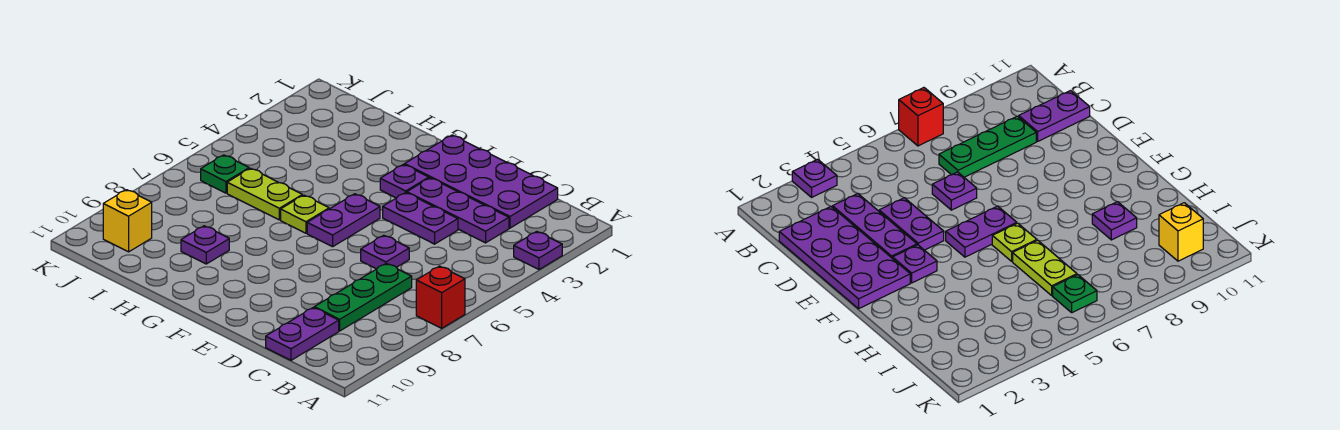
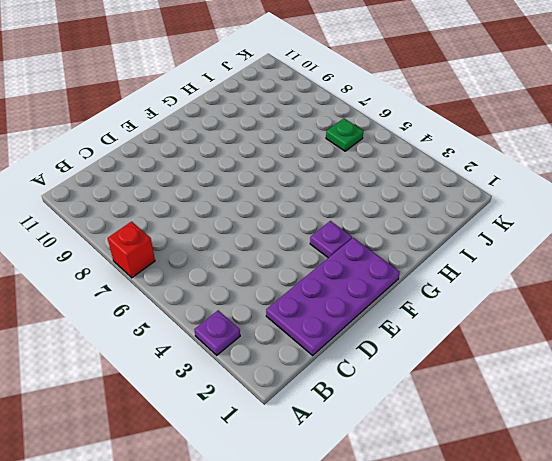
none -> purple 1x3 plate [407,178,509,243]
none -> green 1x3 plate [314,263,412,331]
none -> purple 1x2 plate [266,308,339,360]

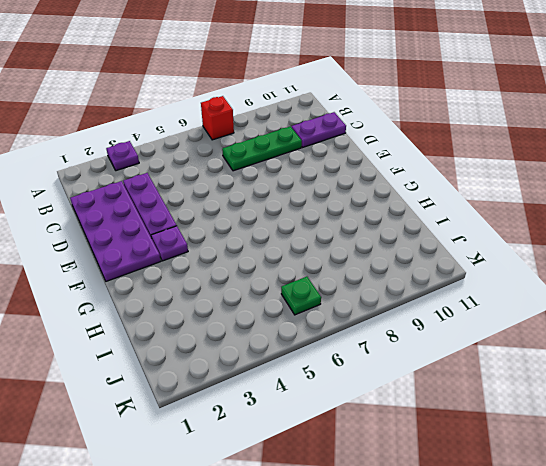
none -> purple 1x2 plate [383,193,458,244]
none -> purple 1x1 plate [361,235,409,269]
none -> purple 1x2 plate [307,194,380,247]

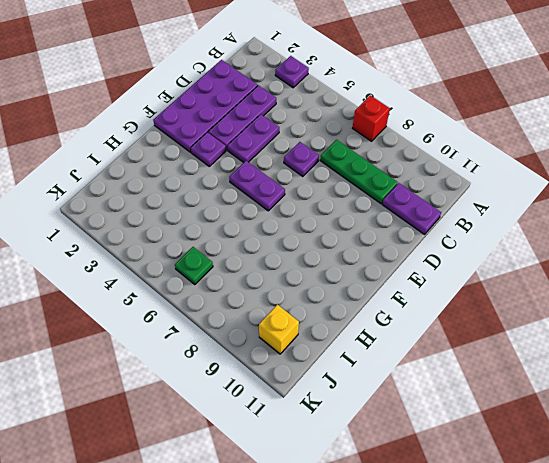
none -> lime 1x1 plate [281,195,329,233]
none -> lime 1x2 plate [227,168,302,220]
none -> purple 1x1 plate [181,226,229,264]

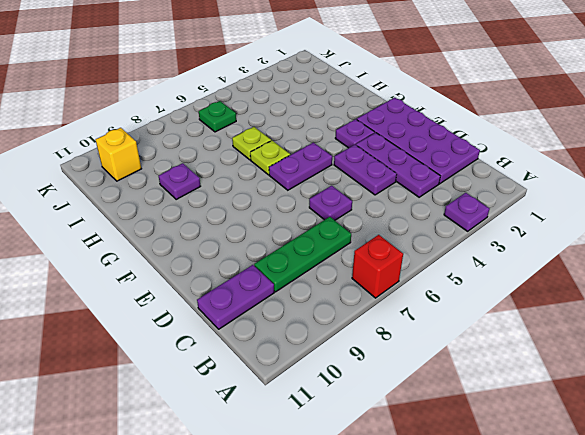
lime 1x1 plate [232,127,271,160] -> lime 1x2 plate [227,168,302,220]

